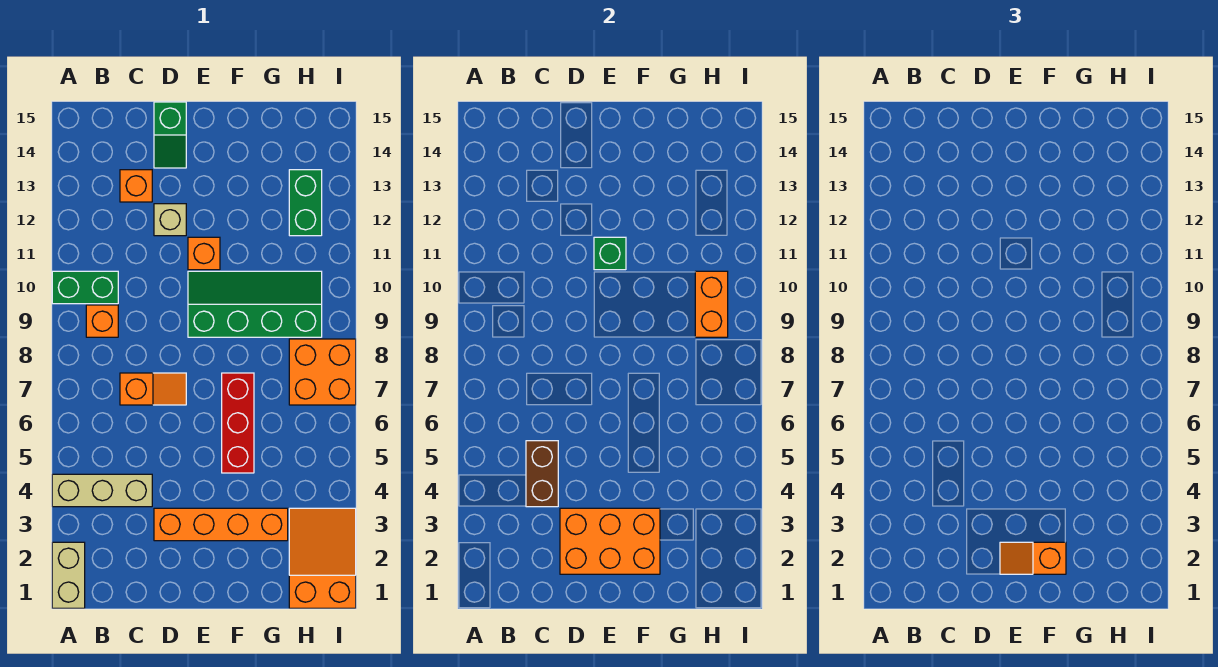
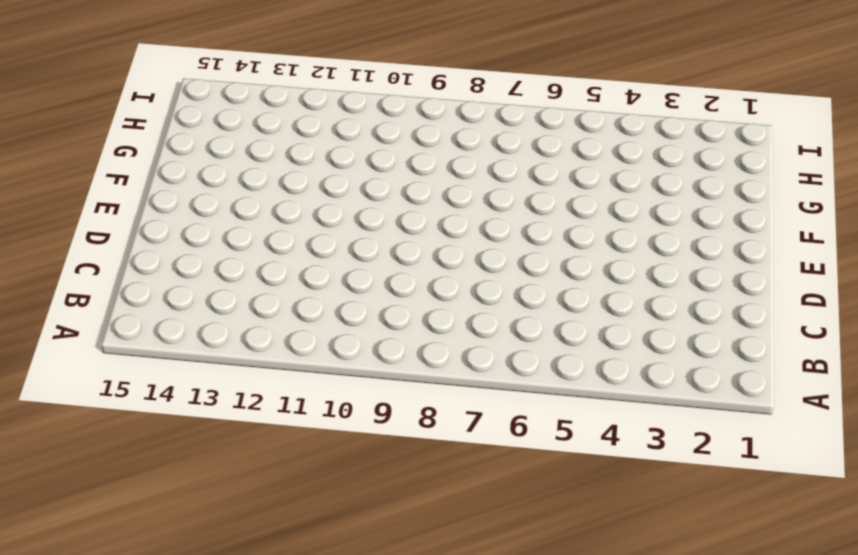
none -> tan 1x2 brick [52,542,85,608]
none -> tan 1x3 brick [52,474,152,507]
none -> green 1x2 brick [52,271,118,304]

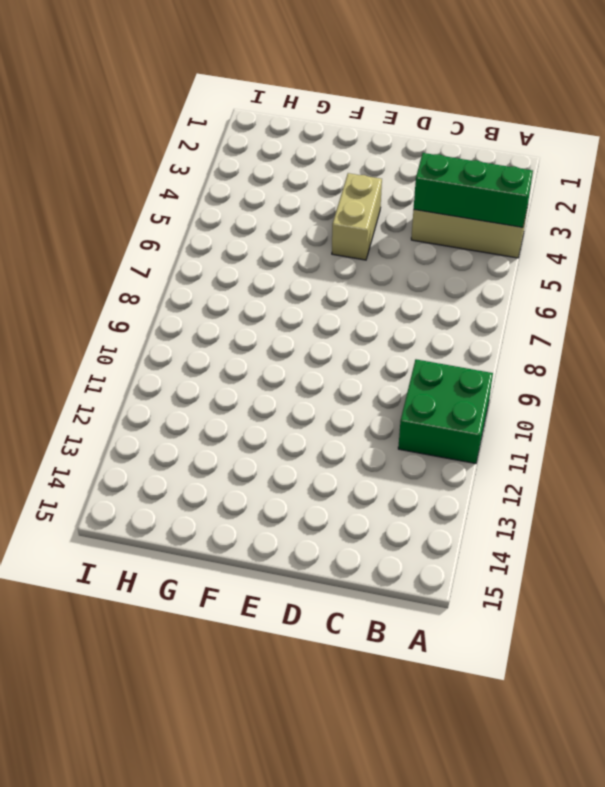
green 1x3 brick [414,153,533,227] -> brown 1x2 brick [526,441,558,507]
green 2x2 brick [398,359,493,464] -> green 1x2 brick [52,271,118,304]
tan 1x2 brick [332,173,382,260] -> tan 1x2 brick moved to [52,542,85,608]
none -> orange 1x1 brick [86,305,118,337]
none -> orange 1x2 slope [120,373,186,405]
none -> orange 1x1 brick [120,170,152,202]

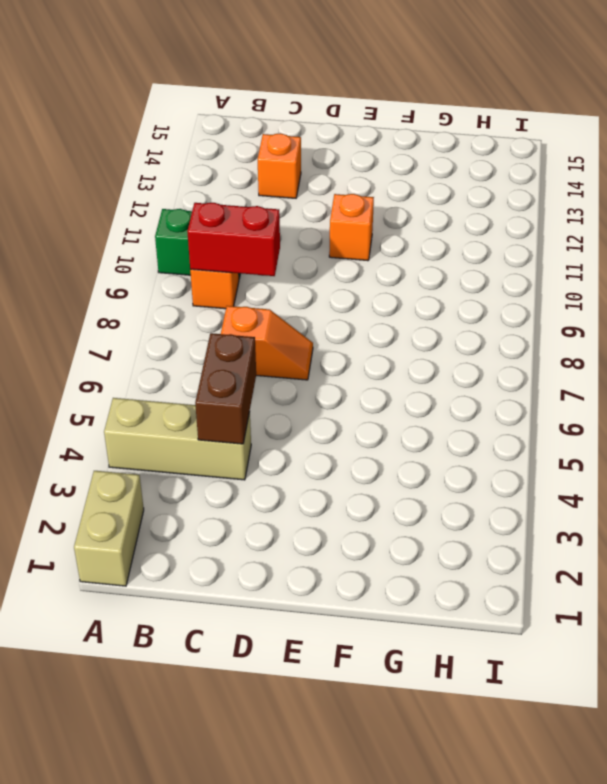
red 1x2 brick [187,203,280,276] -> none
none -> orange 1x4 brick [154,508,288,541]
none -> tan 1x1 brick [154,204,186,236]
none -> green 1x2 slope [154,102,186,168]

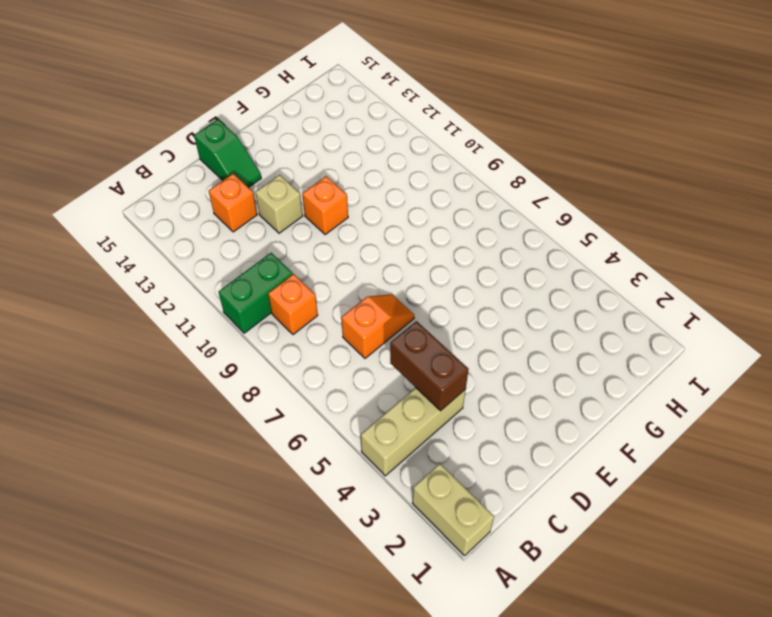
none -> orange 1x4 brick [154,508,288,541]
none -> green 2x4 slope [188,271,322,337]
none -> red 1x3 brick [222,373,254,473]

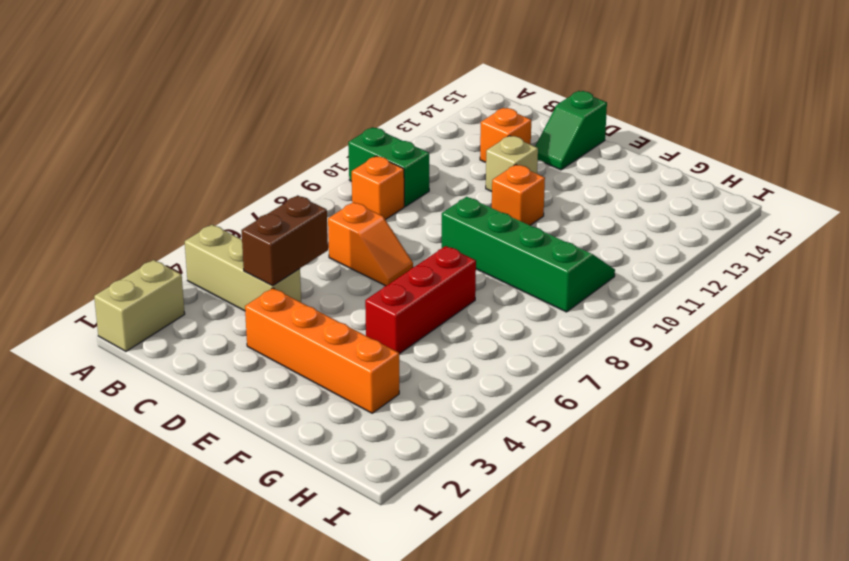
none -> orange 2x3 slope [289,508,356,608]
none -> orange 2x2 brick [289,339,356,405]
none -> green 1x2 brick [289,170,322,236]

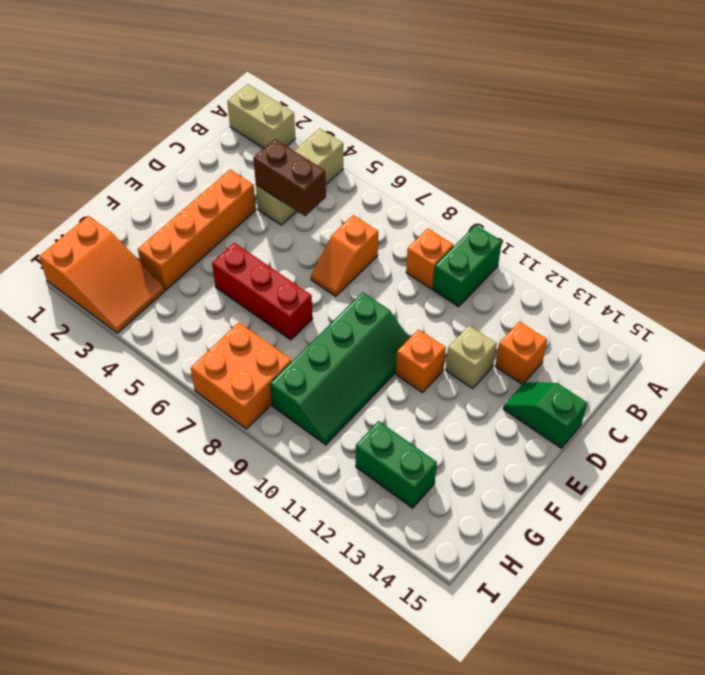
none -> orange 2x3 brick [560,508,660,574]
none -> green 1x1 brick [594,237,626,270]
none -> orange 1x2 brick [695,271,728,337]

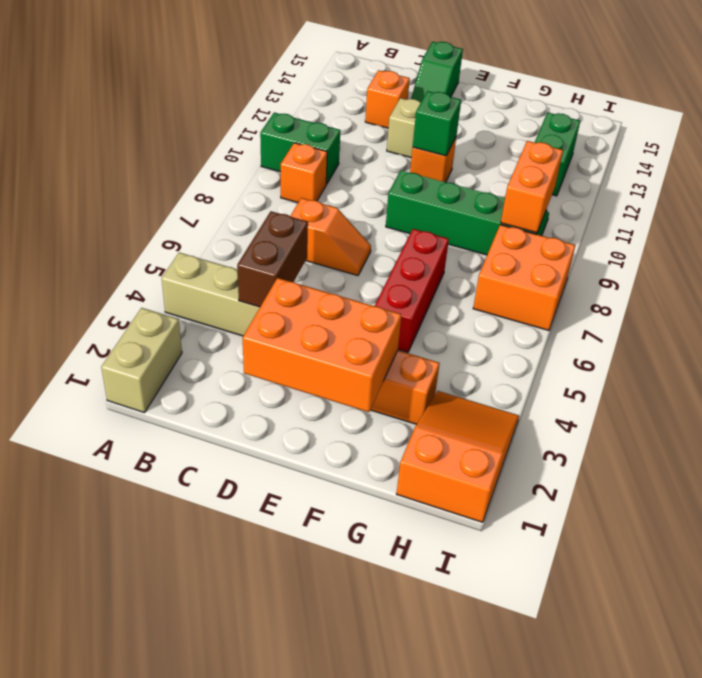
none -> orange 1x2 slope [1000,542,1066,574]

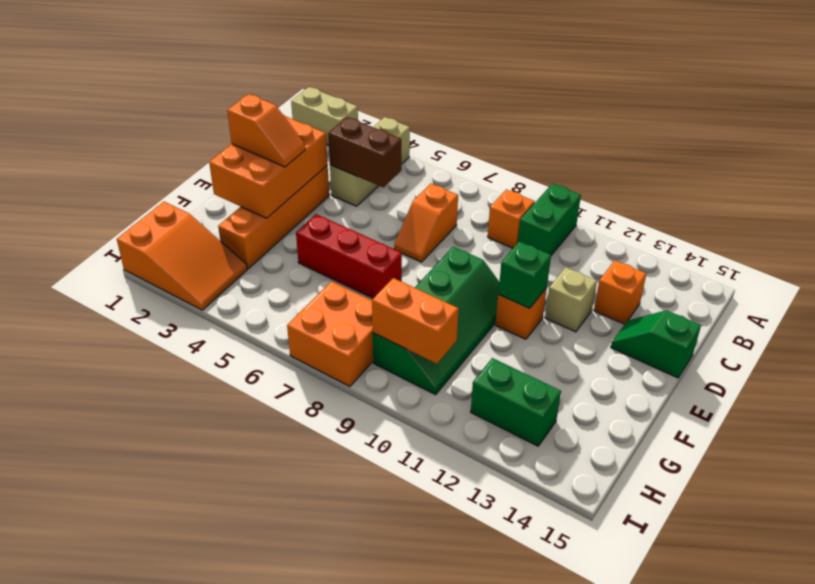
orange 1x2 slope [227,94,305,167] -> orange 1x2 slope turned to [1000,542,1066,574]

